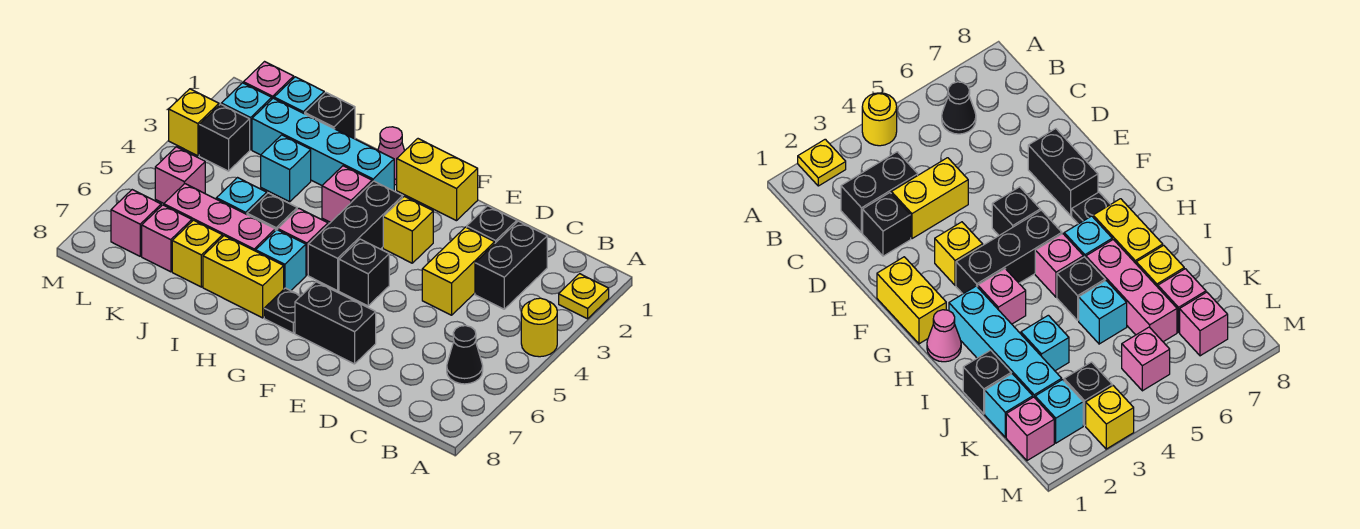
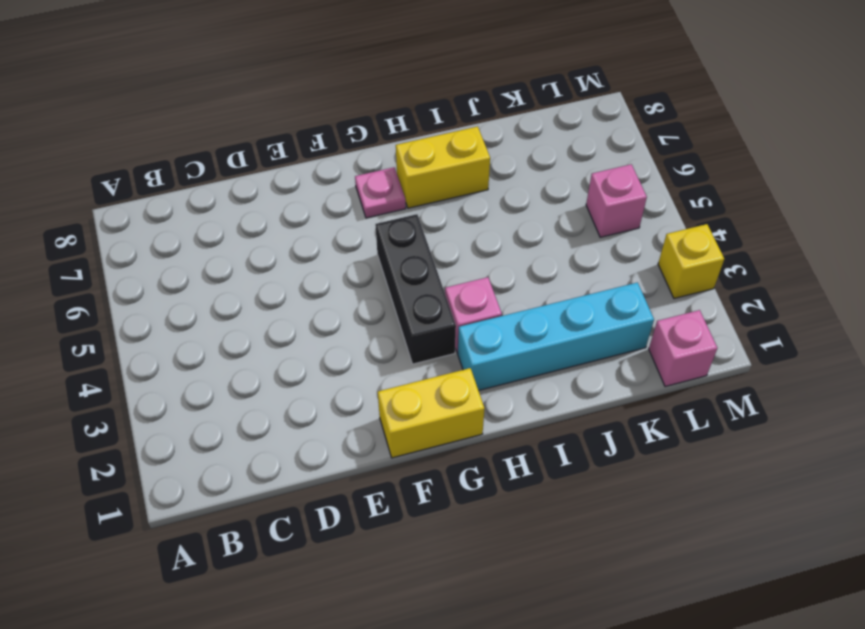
pink 1x1 plate [355,167,406,218] -> black 1x1 plate [264,288,301,333]
none -> yellow 1x1 plate [559,274,609,319]
none -> yellow 1x1 round brick [521,298,557,357]
none -> black 1x1 cone [447,326,483,384]
none -> black 1x2 brick [475,221,547,309]

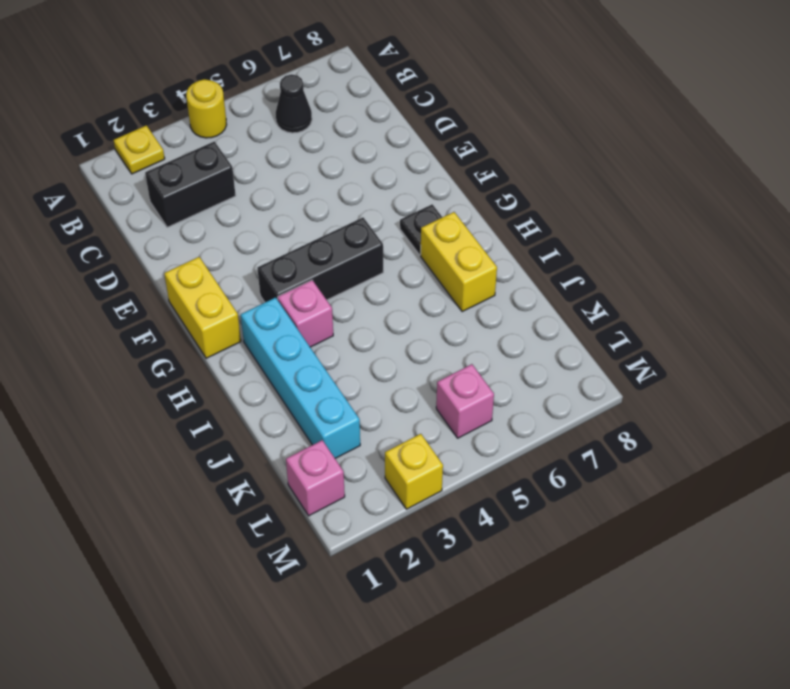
none -> black 1x1 brick [467,206,517,243]
none -> yellow 1x2 brick [422,227,495,315]
none -> black 1x2 brick [295,282,376,364]
none -> yellow 1x1 brick [383,196,433,263]

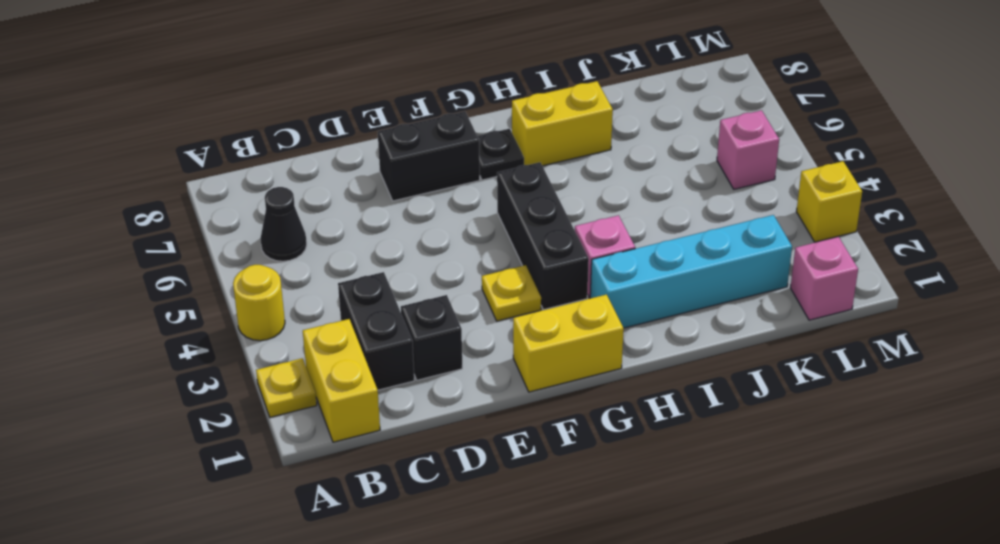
yellow 1x2 brick [303,319,380,442] -> yellow 1x2 brick moved to [422,227,495,315]
yellow 1x1 plate [482,265,541,321] -> yellow 1x1 brick [383,196,433,263]
none -> black 1x1 brick [339,239,389,306]
none -> pink 1x1 cone [378,127,405,185]
none -> pink 1x1 brick [278,208,328,275]
none -> cyan 1x1 brick [256,230,306,291]

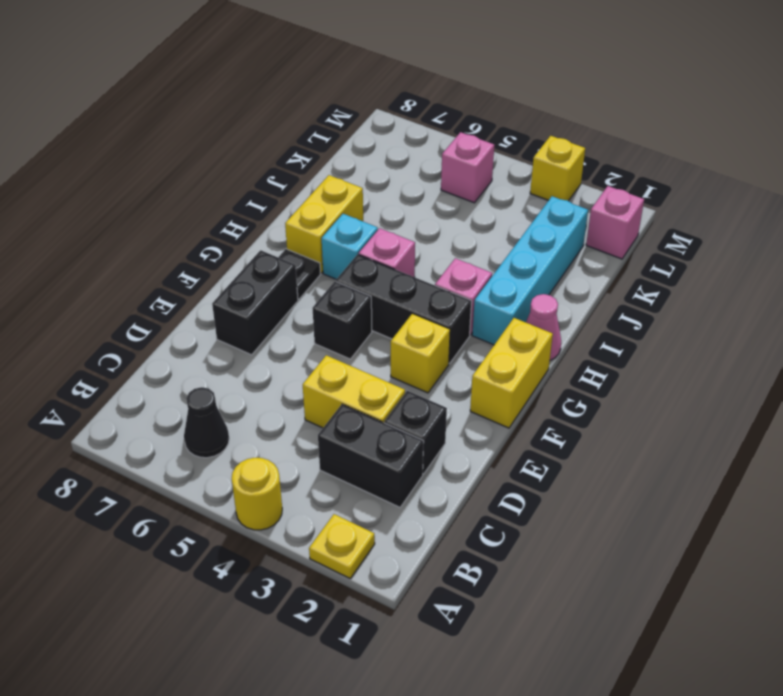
none -> black 1x1 brick [247,193,297,231]
none -> pink 1x3 brick [164,184,275,251]
none -> black 1x1 brick [305,92,355,139]
none -> cyan 1x1 brick [261,135,311,202]

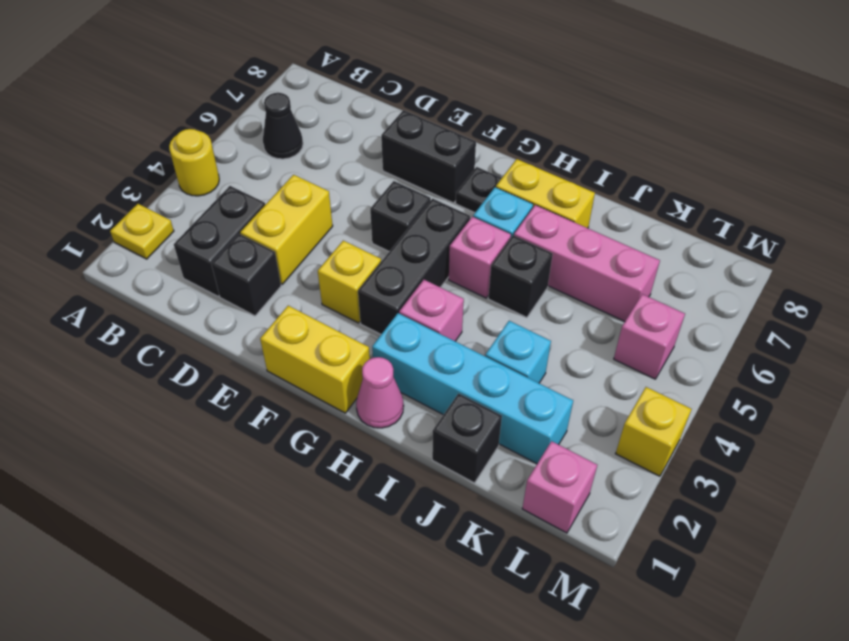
none -> cyan 1x1 brick [216,178,267,214]
none -> yellow 1x1 brick [172,220,223,287]
none -> cyan 1x1 brick [274,77,324,114]
none -> pink 1x1 brick [142,205,192,272]

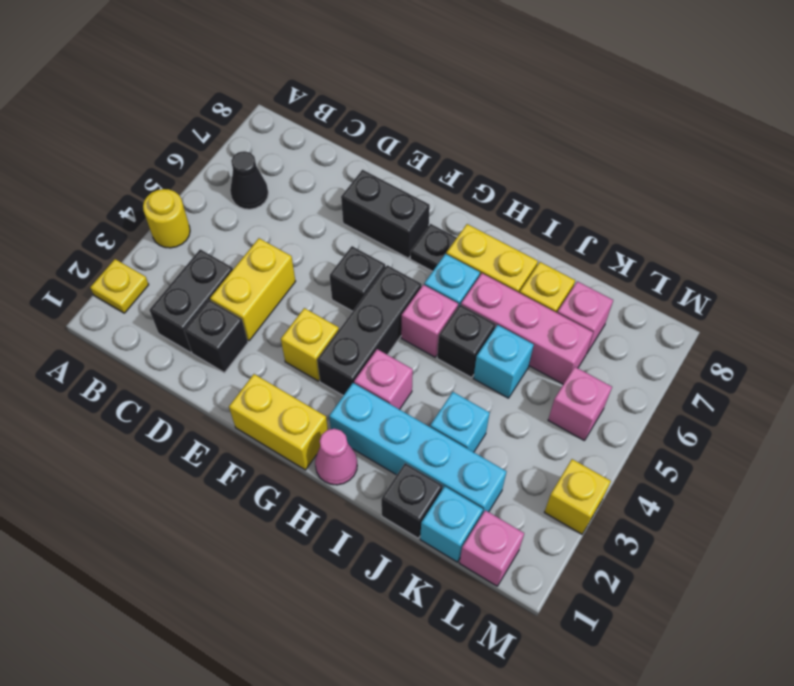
none -> cyan 1x1 brick [221,83,272,150]
none -> black 1x1 brick [199,104,250,171]
none -> pink 1x1 brick [111,190,161,256]

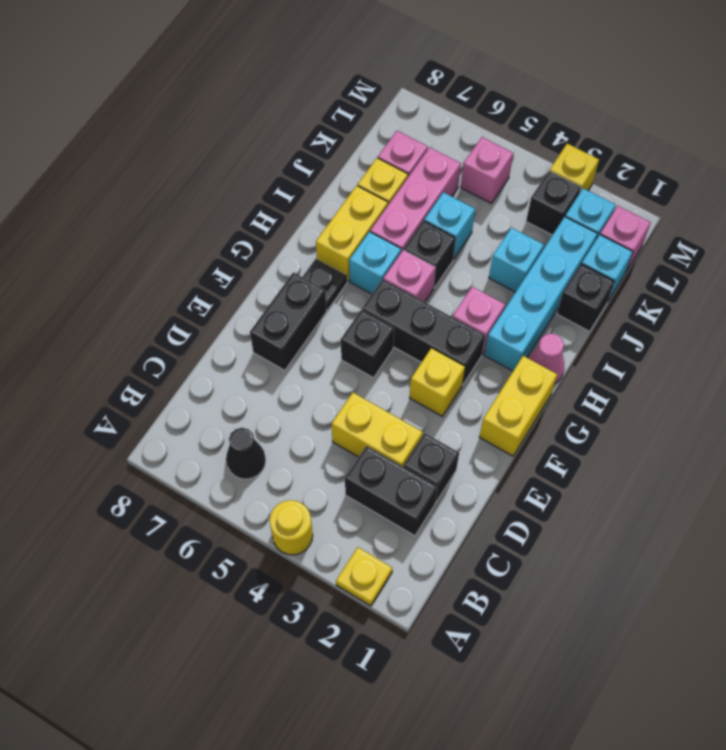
none -> pink 1x1 brick [111,190,161,256]

